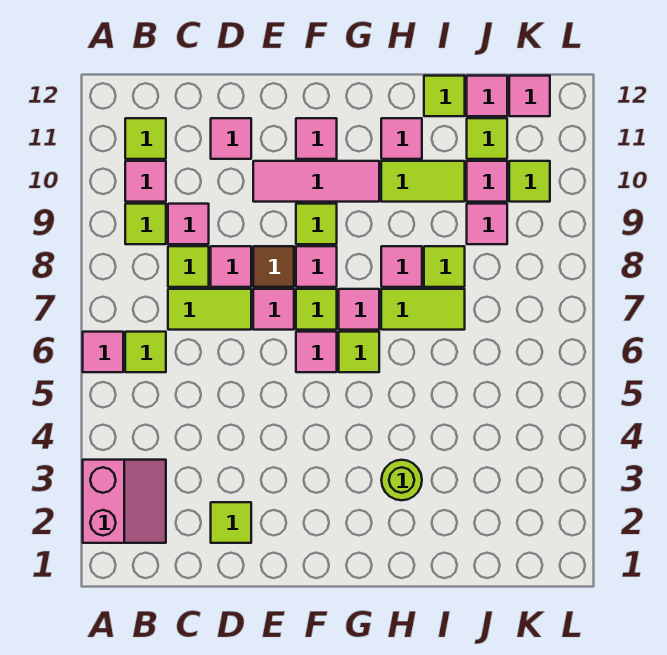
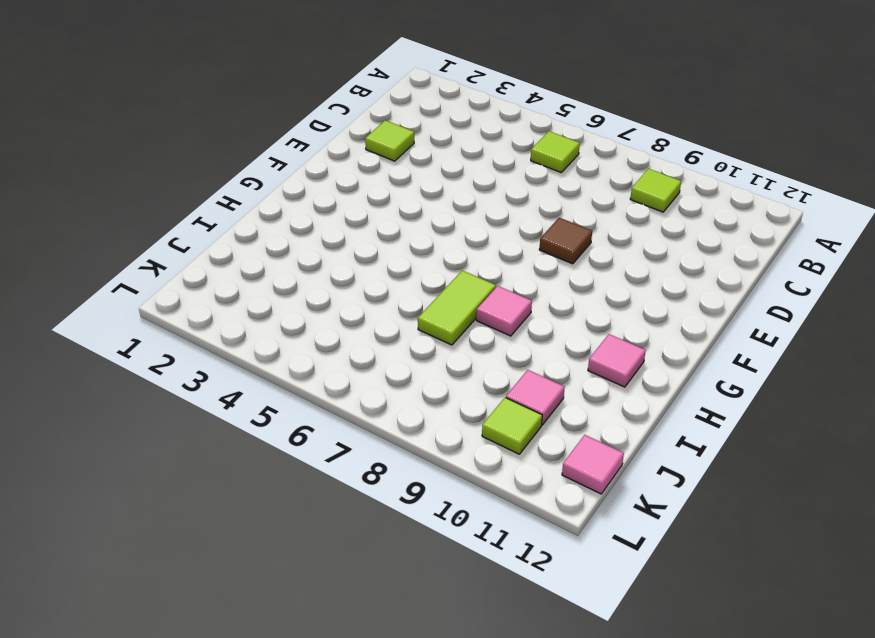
none -> pink 2x2 slope [83,460,166,543]
none -> pink 1x1 tile [83,332,123,372]
none -> pink 1x1 tile [125,161,166,202]
none -> lime 1x1 tile [125,118,166,159]

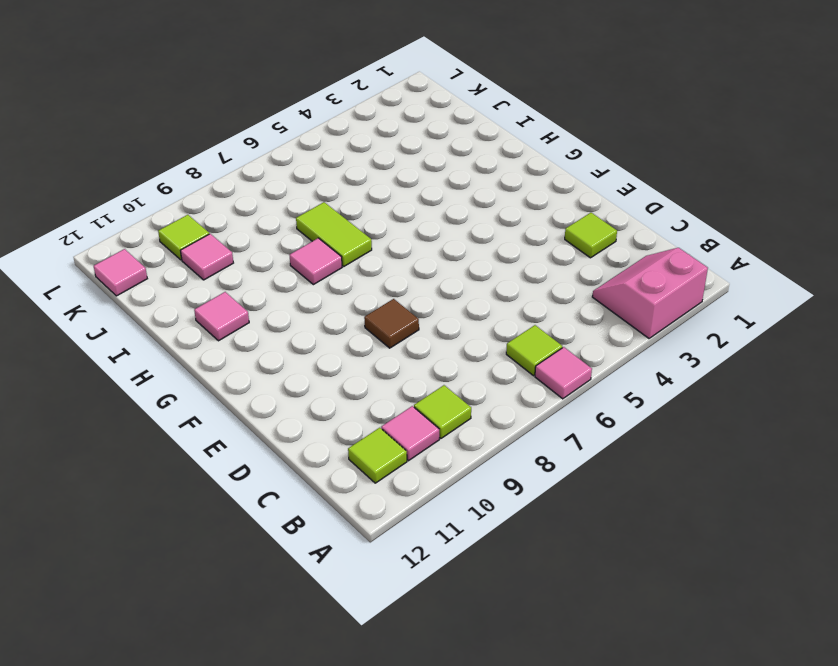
none -> lime 1x2 tile [168,289,251,330]
none -> lime 1x1 tile [168,246,209,287]
none -> pink 1x1 tile [168,204,209,244]
none -> pink 1x1 tile [211,246,251,287]

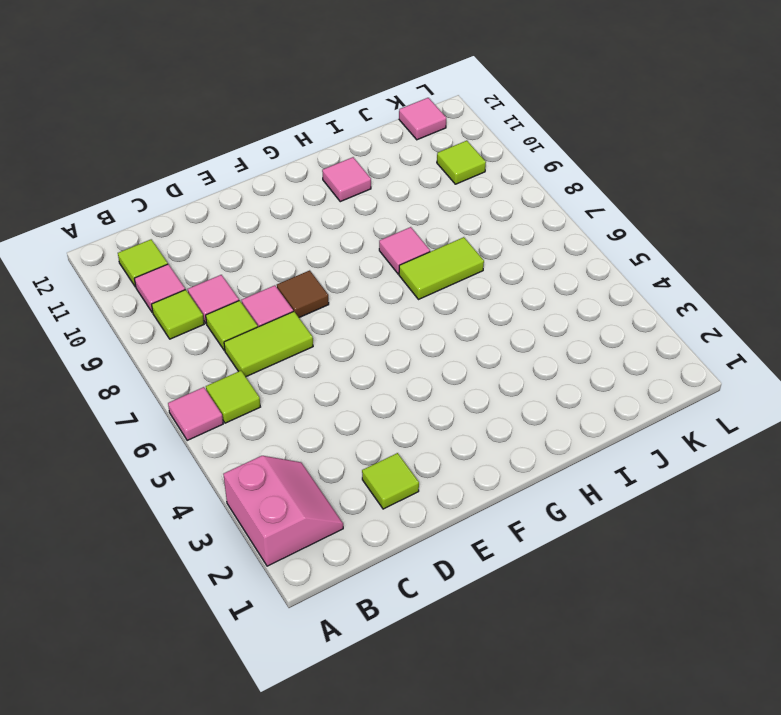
none -> pink 1x1 tile [211,118,251,159]
none -> pink 1x1 tile [253,289,294,330]
none -> pink 1x3 tile [253,161,379,202]
none -> pink 1x1 tile [296,332,337,372]

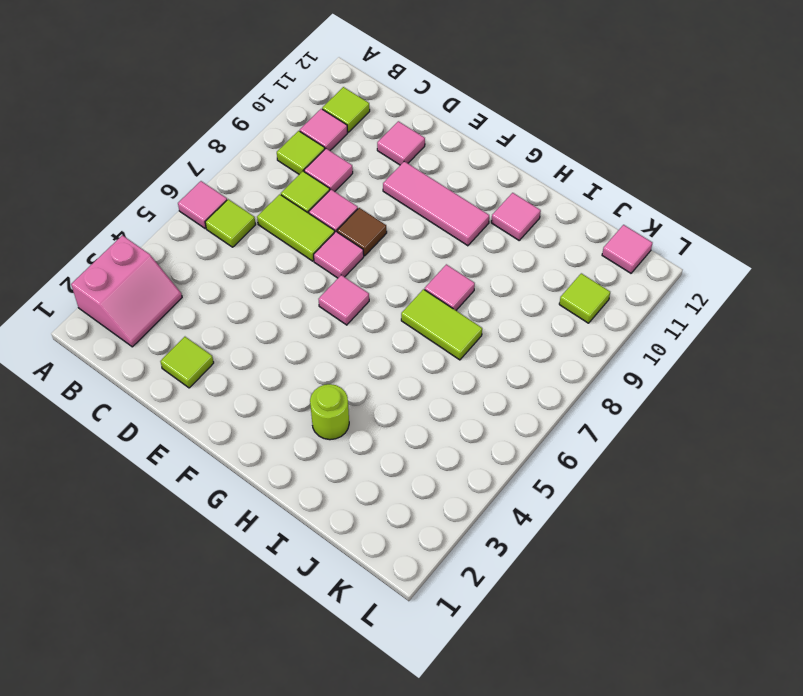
none -> lime 1x1 tile [296,289,337,330]
none -> pink 1x1 tile [296,246,337,287]
none -> lime 1x1 tile [296,204,337,244]
none -> pink 1x1 tile [296,118,337,159]

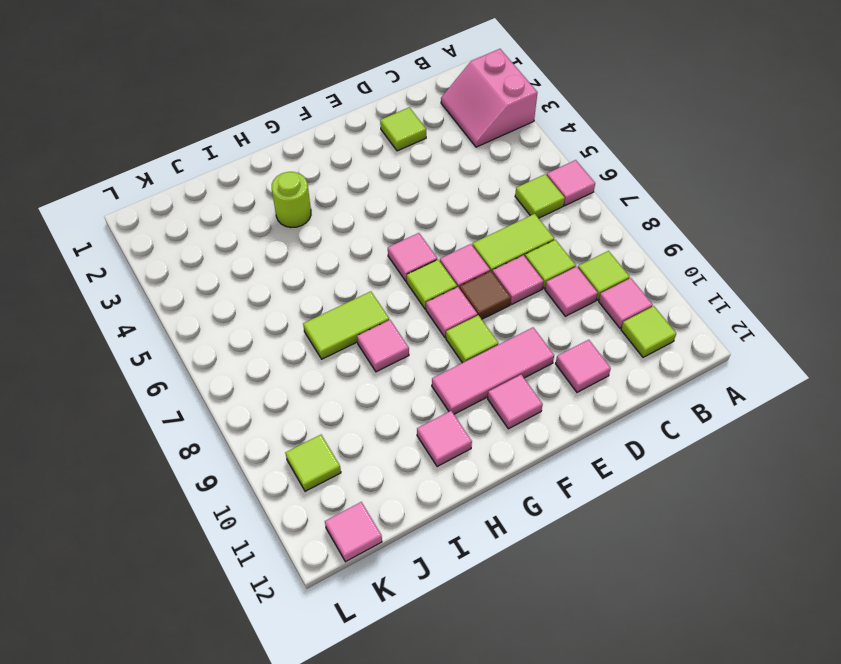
none -> lime 1x1 tile [339,332,379,372]
none -> pink 1x1 tile [339,289,379,330]
none -> lime 1x2 tile [381,161,465,202]
none -> lime 1x1 tile [424,246,465,287]

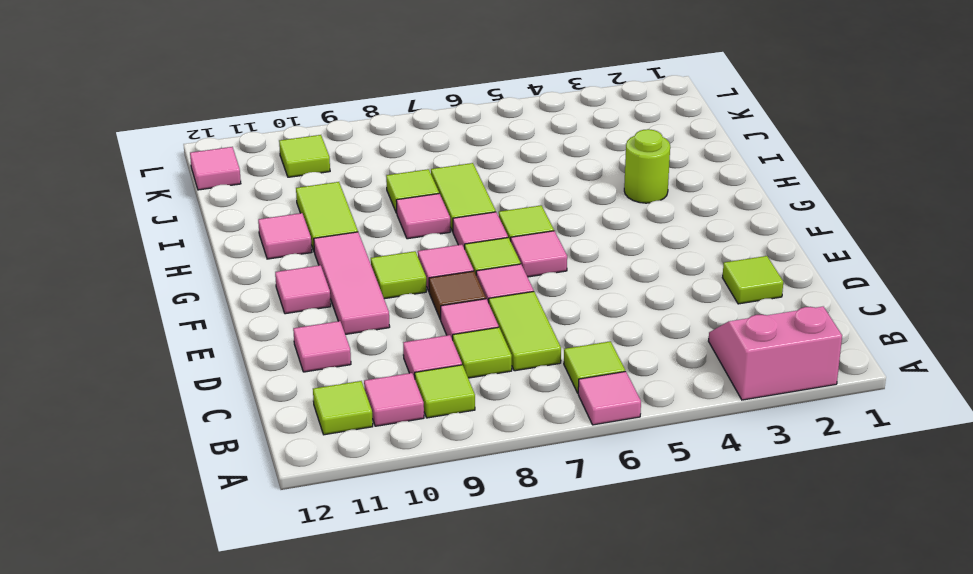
none -> lime 1x1 tile [424,76,465,116]
none -> pink 1x1 tile [467,204,507,244]
none -> pink 1x1 tile [467,161,507,202]
none -> lime 1x1 tile [467,118,507,159]

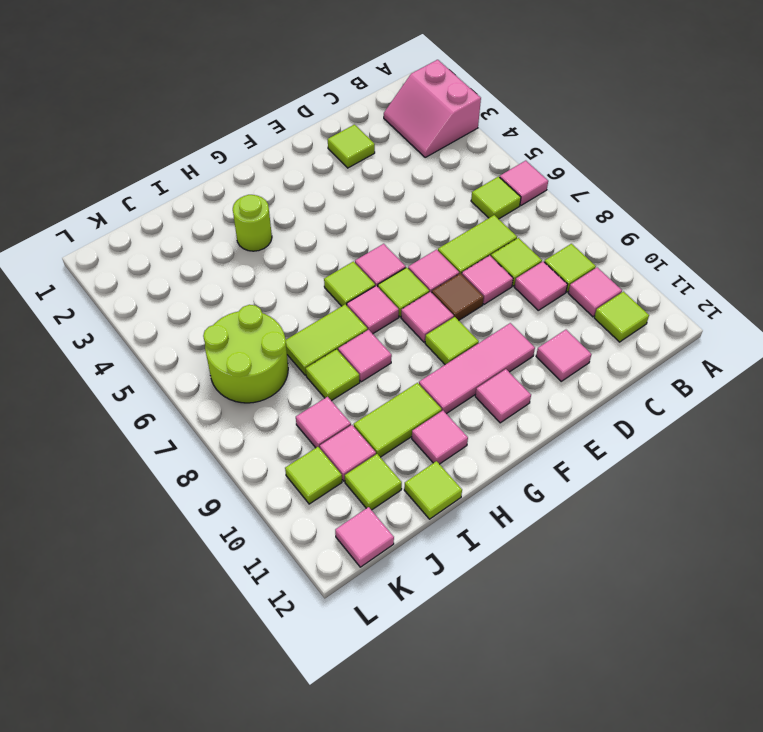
lime 2x2 round brick [203,305,288,403] -> none
none -> pink 1x1 tile [467,76,507,116]

